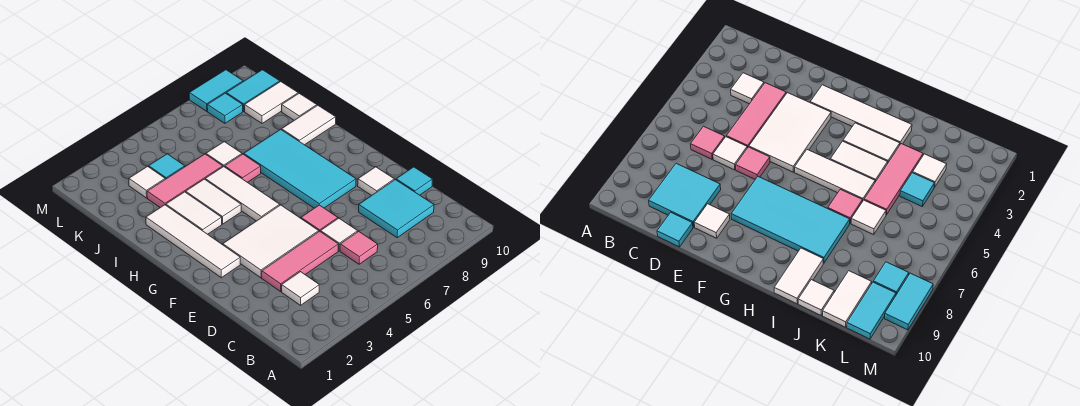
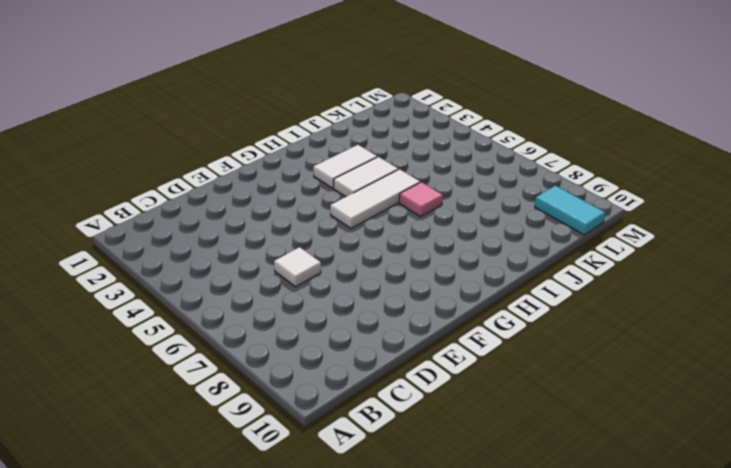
none -> white 1x1 tile [282,272,319,305]
none -> pink 1x1 tile [340,231,378,264]
none -> cyan 2x2 tile [359,180,434,238]

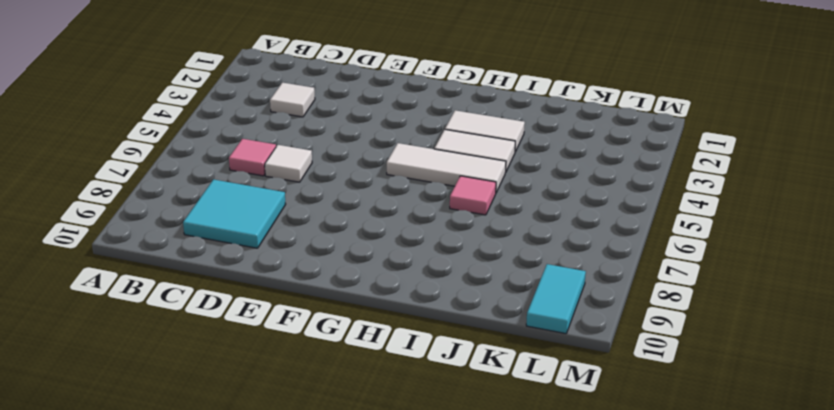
none -> pink 1x3 tile [262,231,338,291]
none -> cyan 1x1 tile [396,167,433,195]
none -> white 2x3 tile [223,205,319,278]

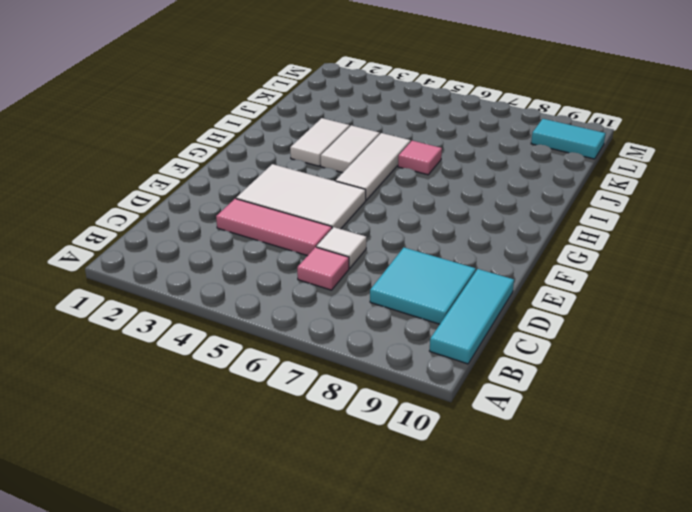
cyan 1x3 tile [430,269,514,364] -> cyan 1x1 tile [396,167,433,195]
none -> white 1x1 tile [282,272,319,305]
none -> pink 1x1 tile [301,205,338,232]
none -> white 1x1 tile [358,167,394,196]

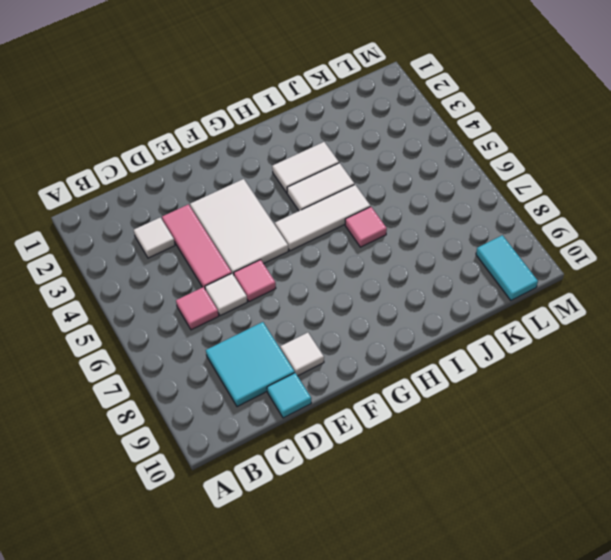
none -> white 1x4 tile [146,205,240,278]
none -> cyan 2x4 tile [244,129,356,208]
none -> white 1x2 tile [282,105,336,145]

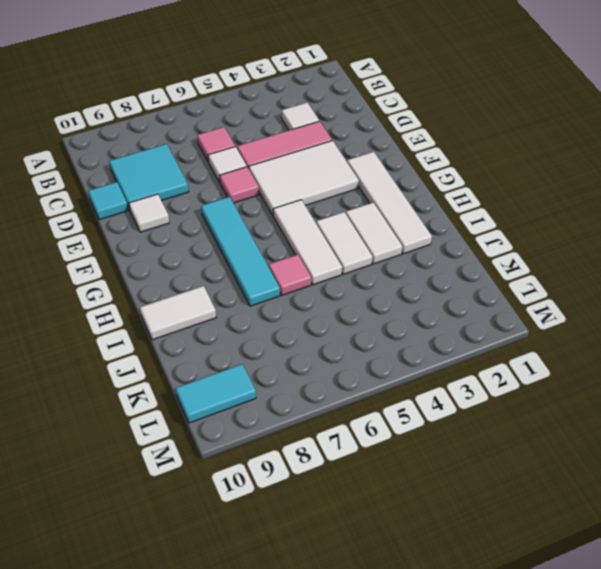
cyan 1x4 tile [201,197,280,306] -> cyan 2x4 tile [244,129,356,208]
none -> pink 1x3 tile [147,154,223,208]
none -> white 1x1 tile [206,142,242,167]
none -> white 1x1 tile [282,93,317,120]

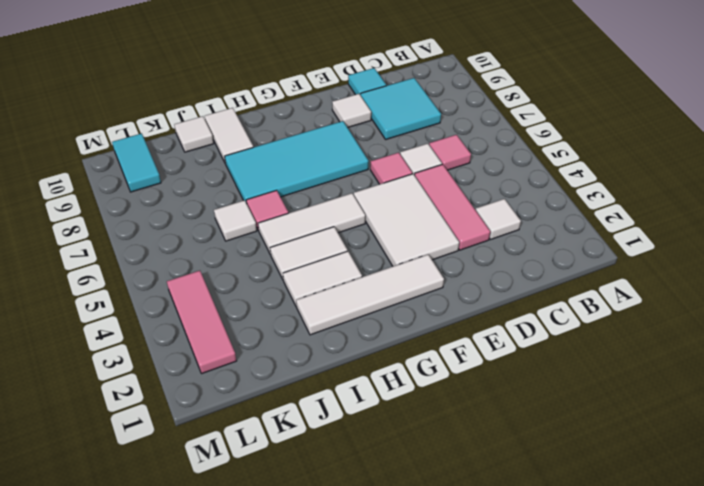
pink 1x3 tile [167,271,236,374] -> pink 1x3 tile moved to [147,154,223,208]
none -> white 1x1 tile [129,166,165,198]
none -> cyan 1x1 tile [149,154,185,179]
none -> white 1x2 tile [245,82,298,123]

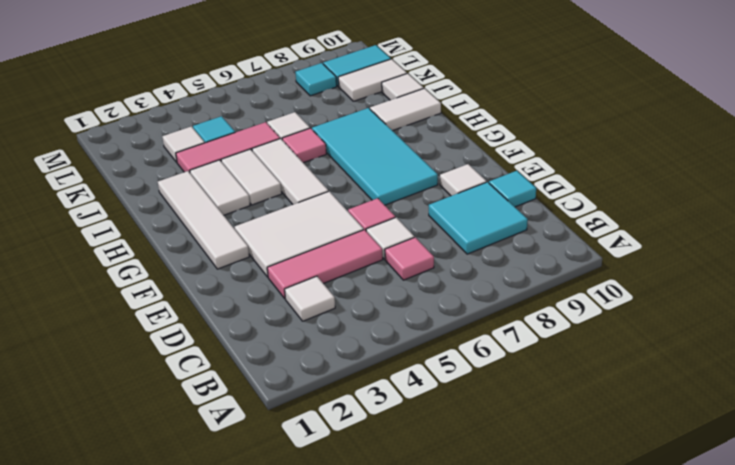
none -> cyan 1x2 tile [189,70,243,111]

